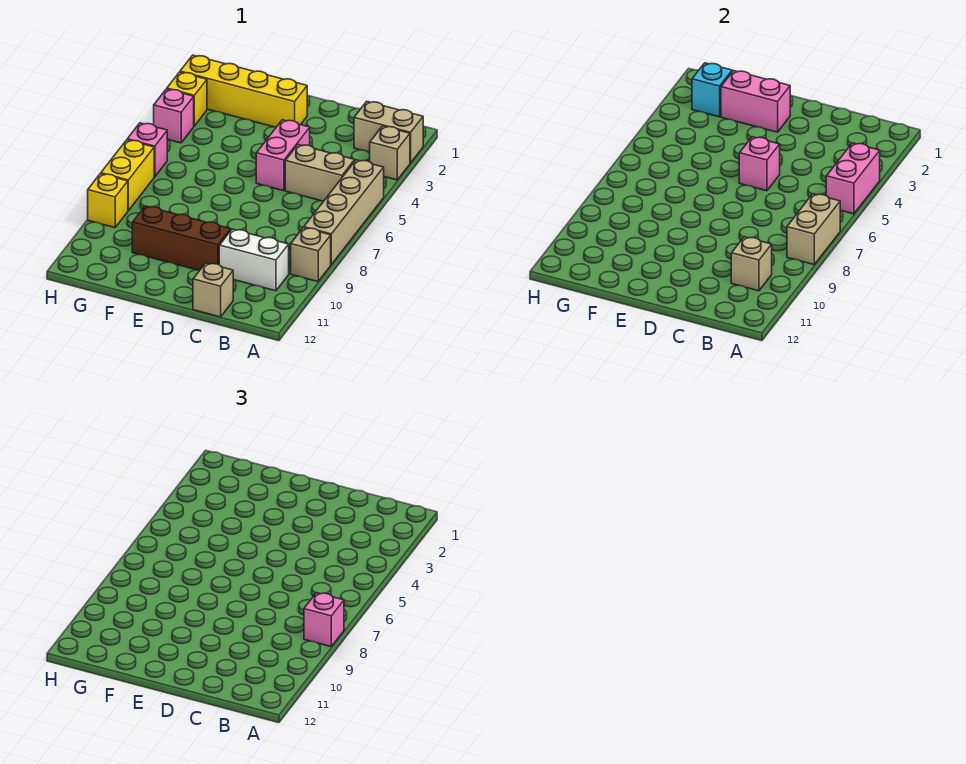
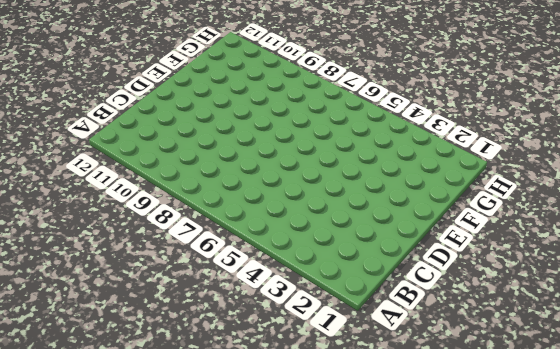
none -> tan 1x2 brick [354,101,423,163]
none -> tan 1x1 brick [370,126,410,180]
none -> tan 1x4 brick [304,160,384,264]

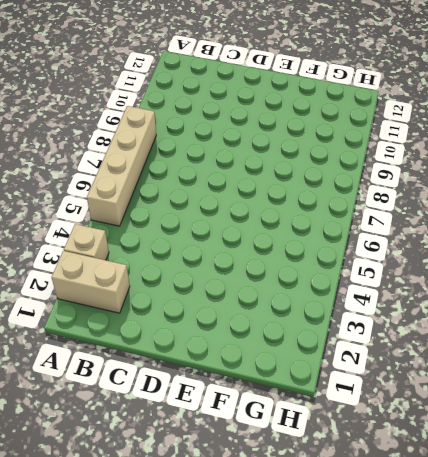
none -> tan 1x1 brick [291,228,331,281]
none -> tan 1x2 brick [285,145,355,201]
none -> white 1x2 brick [219,229,289,291]

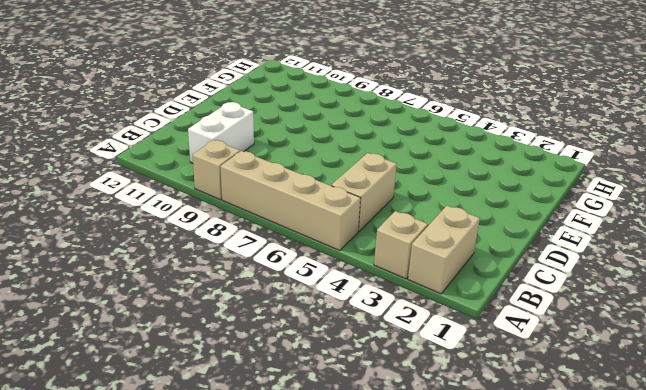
none -> tan 1x1 brick [193,263,233,317]
none -> pink 1x2 brick [256,120,310,191]
none -> brown 1x3 brick [132,206,231,270]

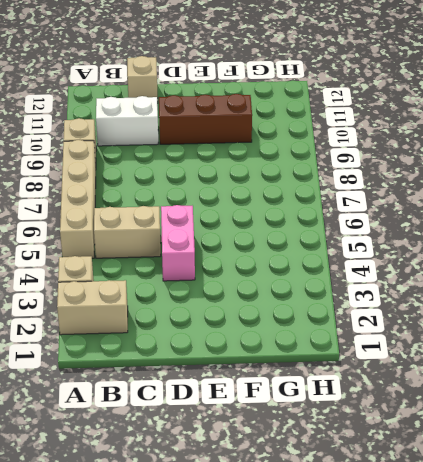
none -> yellow 1x4 brick [180,55,307,127]
none -> yellow 1x1 brick [167,72,207,126]
none -> pink 1x1 brick [154,89,194,143]

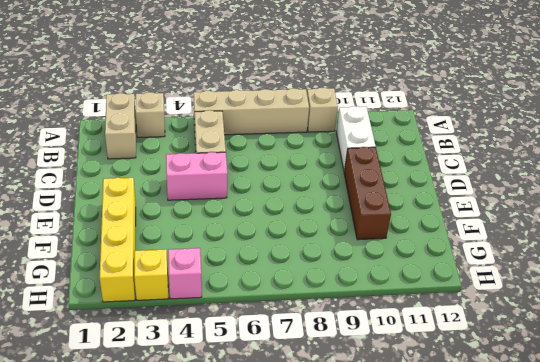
none -> tan 1x1 brick [193,263,233,317]
none -> pink 1x1 brick [127,123,167,177]
none -> yellow 1x2 brick [101,140,154,210]

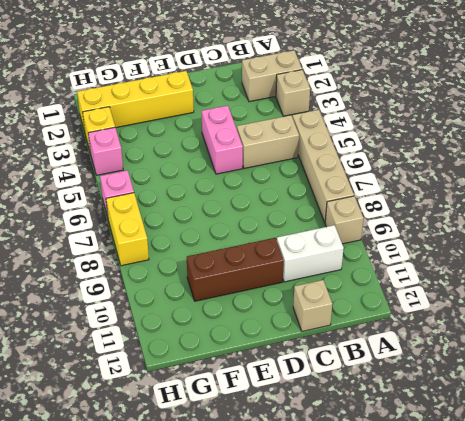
none -> yellow 1x1 brick [88,174,128,228]
none -> pink 1x2 brick [826,143,880,214]
none -> tan 1x2 brick [787,194,840,265]

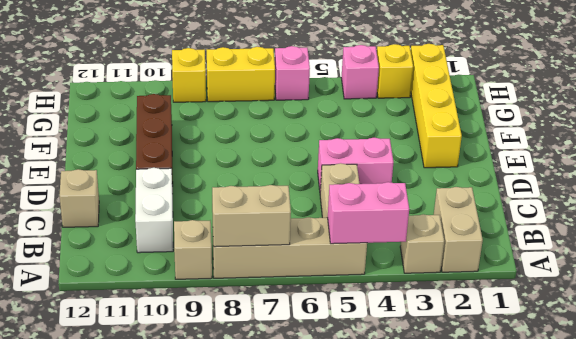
none -> tan 1x1 brick [731,237,772,291]
none -> pink 1x1 brick [739,137,780,191]
none -> pink 1x2 brick [721,71,790,132]

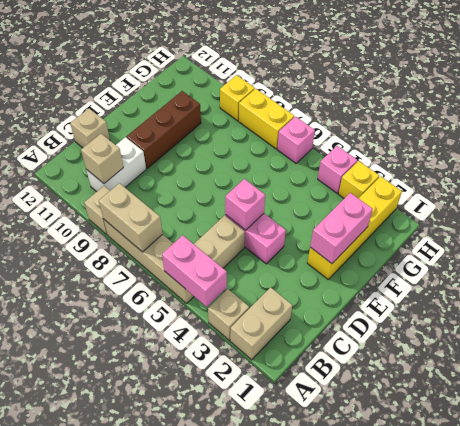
none -> cyan 1x1 brick [692,63,732,117]
none -> pink 1x1 brick [304,593,344,647]

